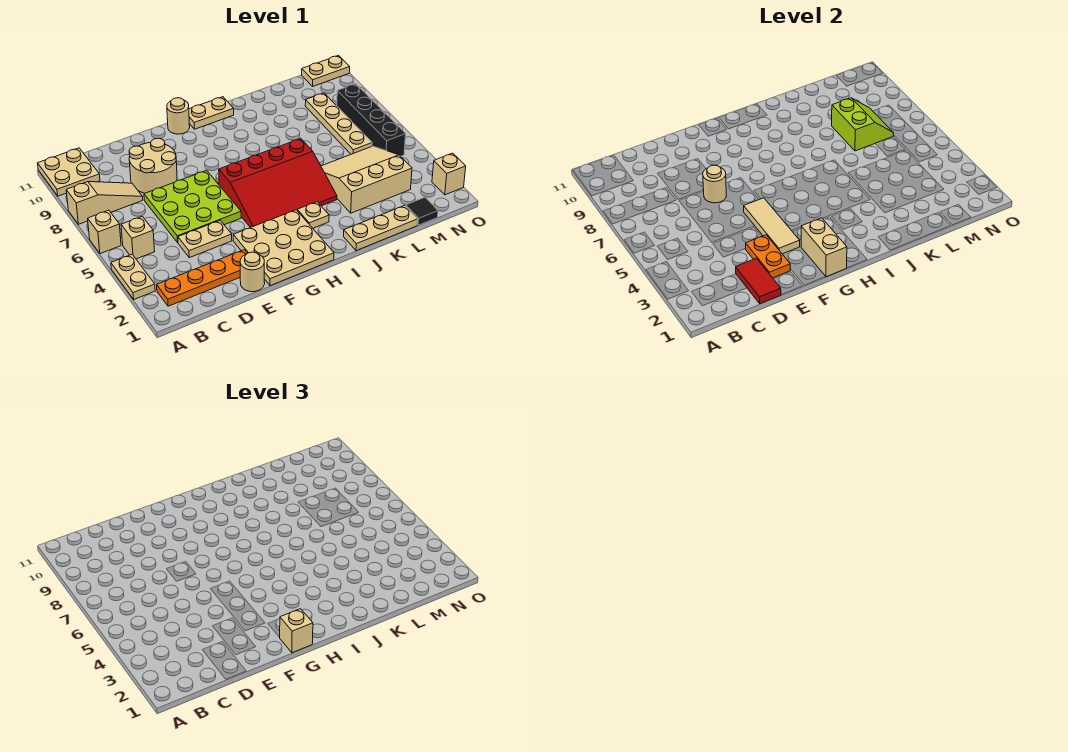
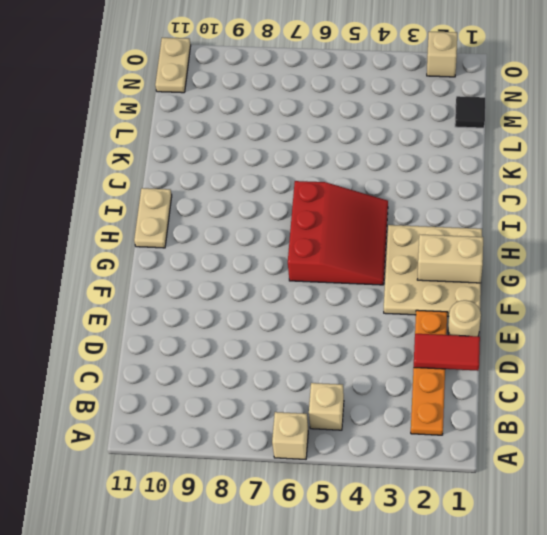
red 3x3 slope [288,181,388,285] -> red 3x4 slope [219,138,337,228]
none -> tan 1x2 plate [111,255,155,299]
none -> tan 1x3 slope [66,182,143,224]
none -> tan 2x2 plate [38,148,100,196]

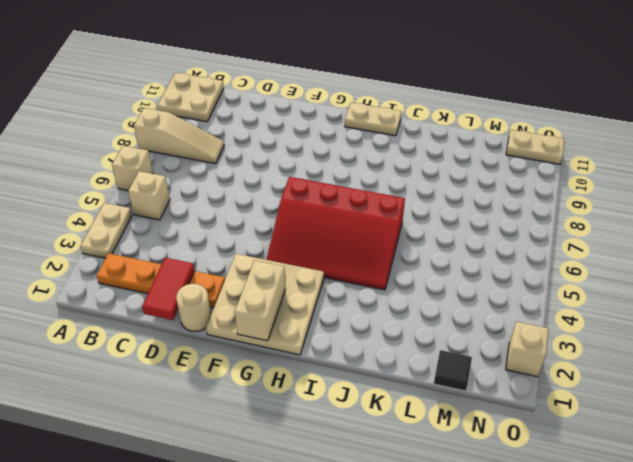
none -> tan 1x2 plate [178,221,232,258]
none -> lime 3x3 plate [144,171,241,243]
none -> tan 2x2 round brick [129,138,177,193]

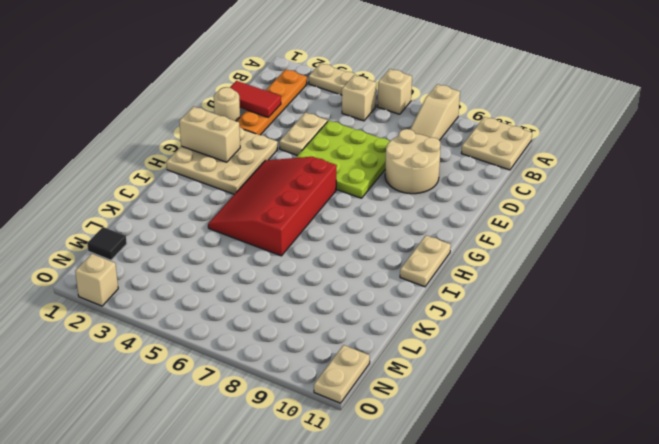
none -> tan 1x1 round brick [167,98,190,134]
none -> tan 1x1 plate [297,202,329,228]
none -> tan 1x3 plate [344,205,418,251]

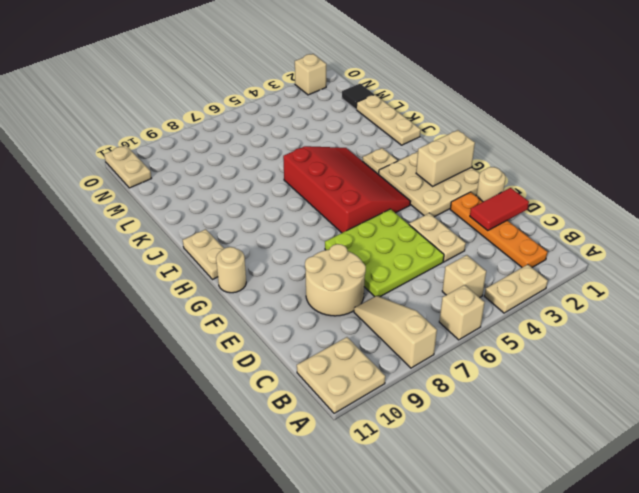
none -> tan 3x3 slope [321,146,412,213]
none -> tan 1x4 plate [305,93,372,154]
none -> black 1x4 brick [336,84,406,156]

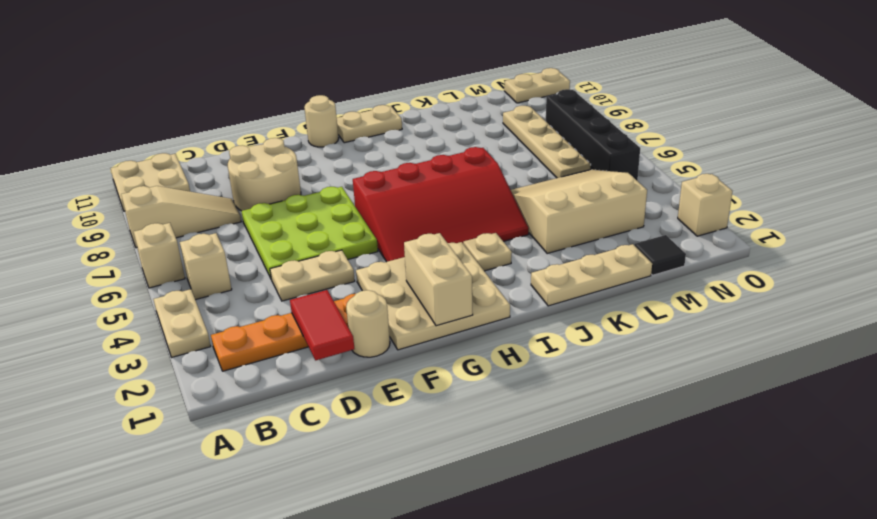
none -> orange 1x2 plate [746,235,790,278]
none -> tan 1x1 round brick [703,165,726,203]
none -> tan 1x3 tile [744,198,800,254]

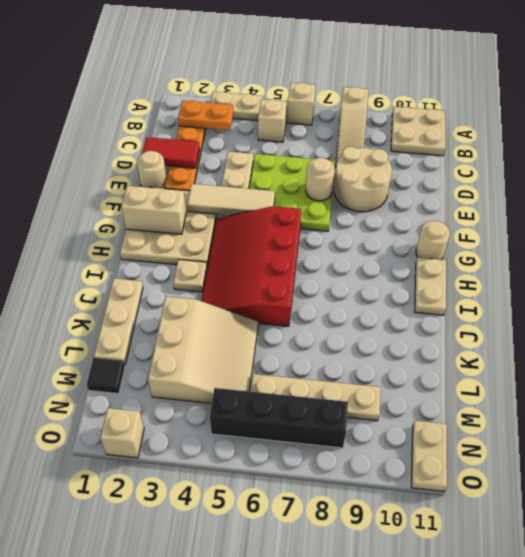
orange 1x2 plate [178,101,234,130] -> orange 1x2 plate moved to [746,235,790,278]
none -> lime 2x2 slope [832,98,894,151]
none -> tan 1x1 brick [279,609,313,653]

